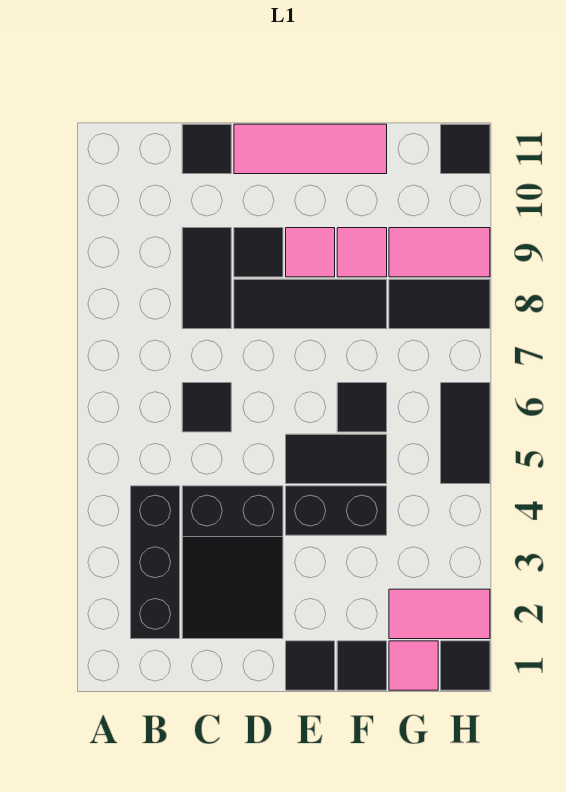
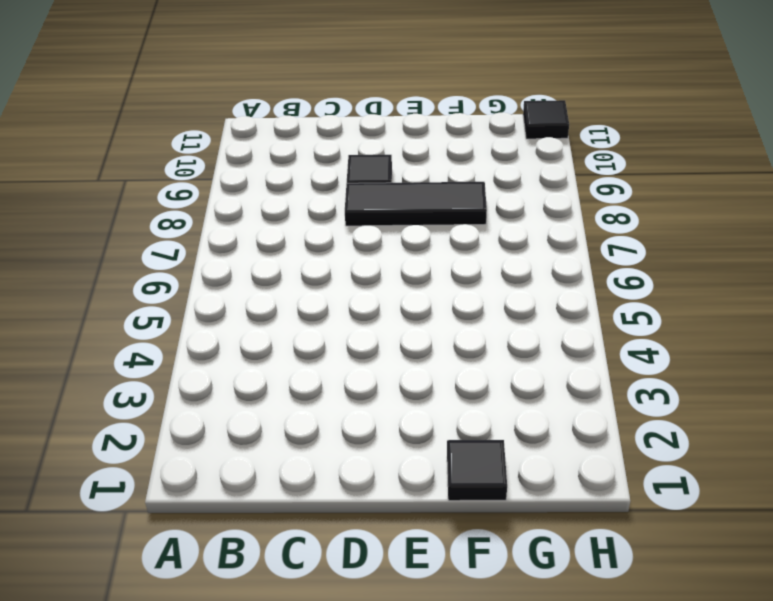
none -> black 1x3 brick [131,486,180,639]
none -> black 2x3 slope [182,486,283,639]
none -> black 1x1 tile [182,383,231,432]

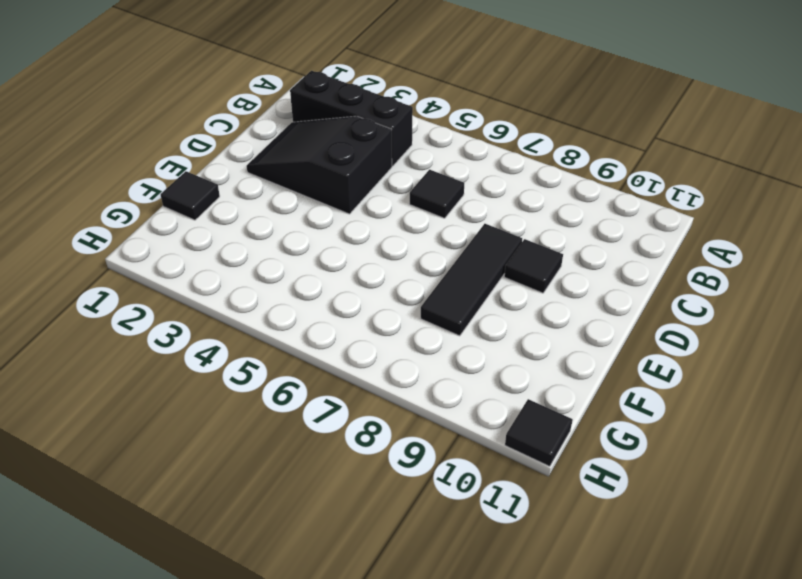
none -> black 1x2 tile [182,228,231,329]
none -> black 1x1 tile [182,124,231,174]
none -> pink 1x3 tile [234,124,387,174]

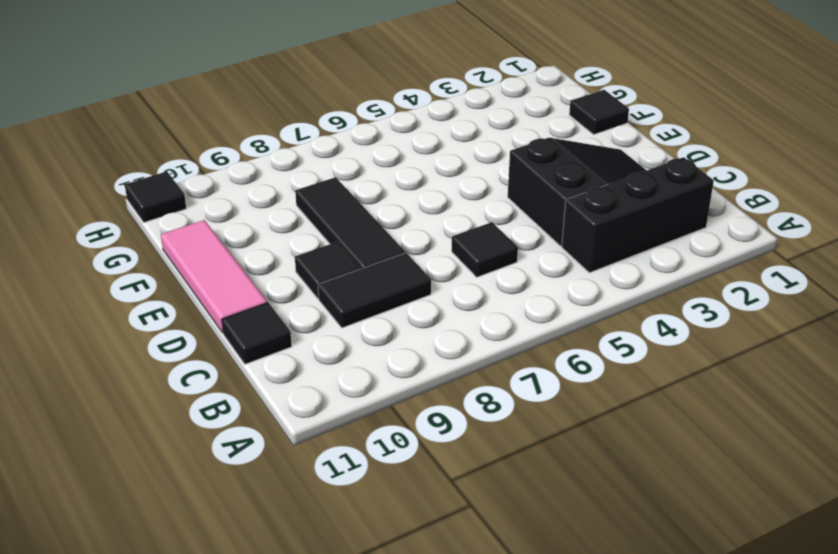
none -> black 1x1 tile [286,641,335,690]
none -> black 1x2 brick [286,486,387,535]
none -> black 1x2 tile [286,434,387,484]

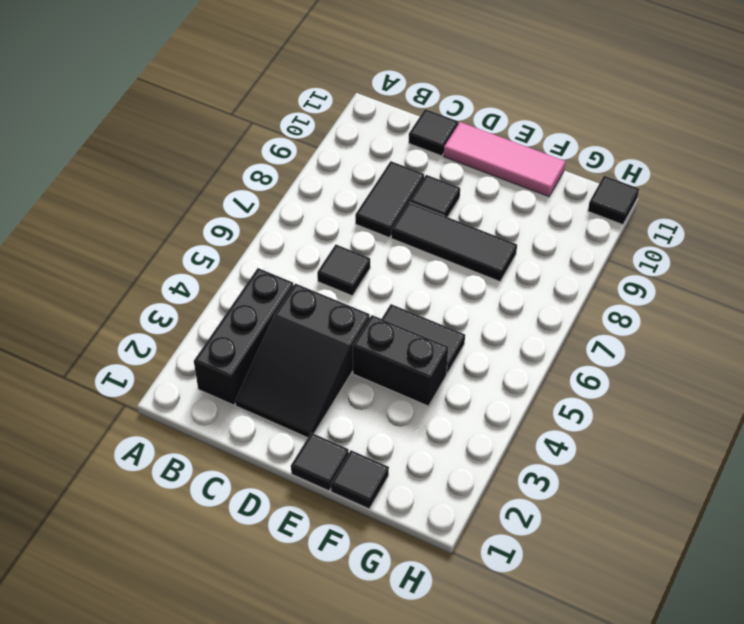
none -> pink 1x1 tile [286,228,335,277]
none -> black 1x1 tile [337,383,387,432]
none -> pink 1x1 tile [337,228,387,277]

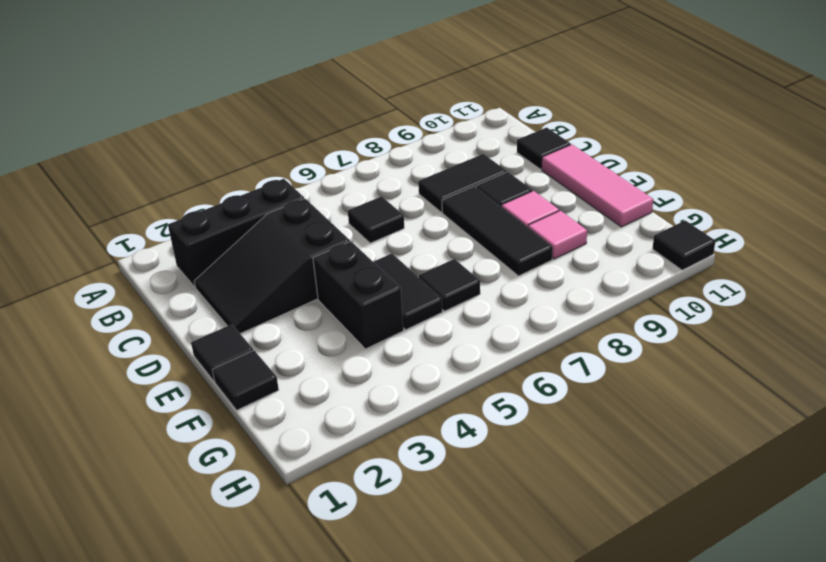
none -> pink 1x1 tile [389,641,438,690]
none -> pink 1x2 tile [389,589,490,639]
none -> black 1x2 tile [389,279,490,329]

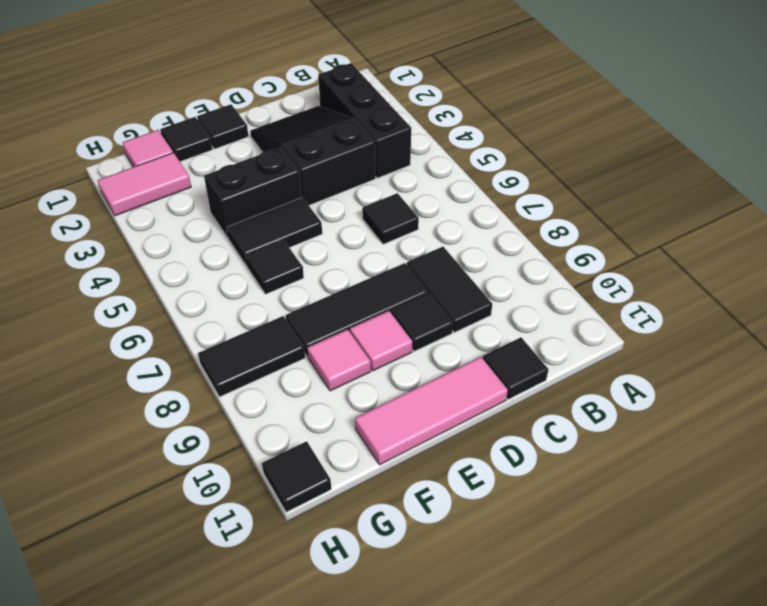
none -> pink 1x2 tile [389,228,490,277]
none -> black 1x1 tile [441,641,490,690]
none -> black 1x2 tile [441,383,490,484]

